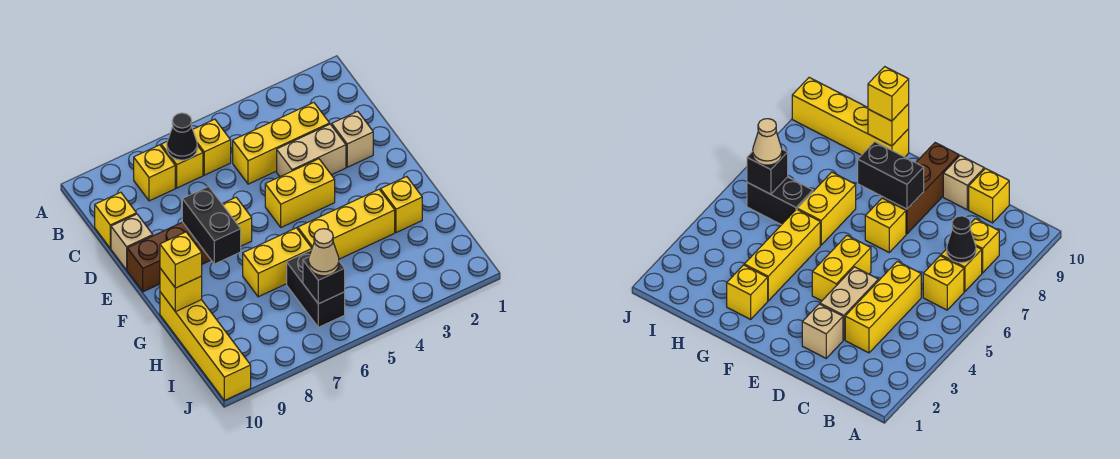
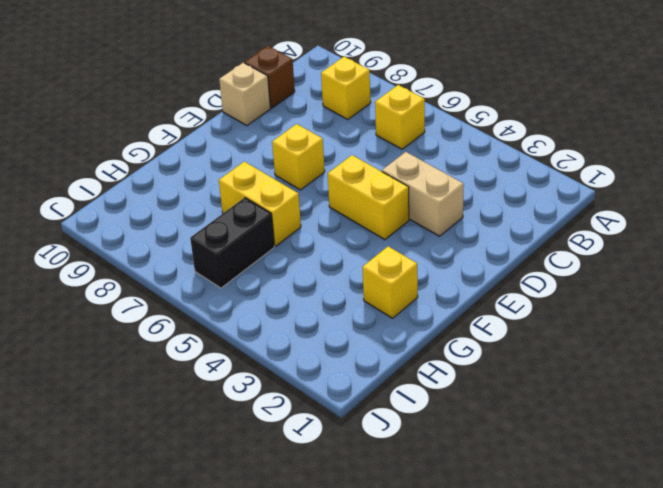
brown 1x1 brick [245,46,295,108] -> yellow 1x1 brick [95,192,136,248]
none -> yellow 1x1 brick [161,142,203,188]
none -> yellow 1x3 brick [233,103,330,184]
none -> tan 1x1 brick [332,111,373,167]

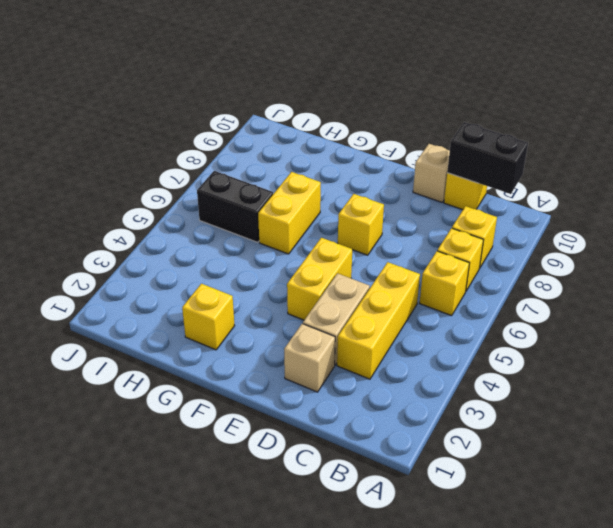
black 1x2 brick [447,122,528,194] -> black 1x2 brick moved to [182,186,241,264]
none -> brown 1x3 brick [127,222,211,292]
none -> yellow 1x3 brick [298,190,395,259]
none -> yellow 1x4 brick [160,292,251,400]

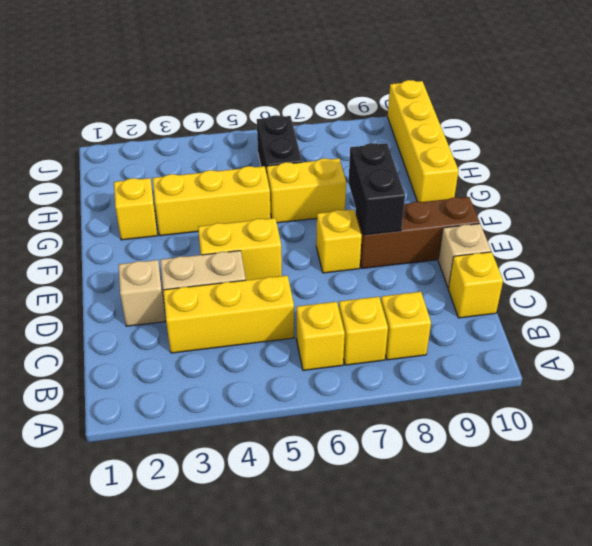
none -> black 1x1 cone [167,113,197,160]
none -> yellow 1x1 brick [160,268,202,312]
none -> black 1x1 brick [303,257,345,304]

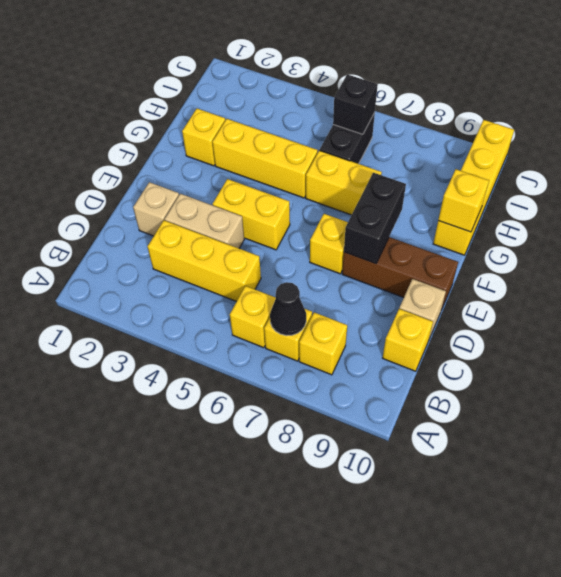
none -> yellow 1x1 brick [160,232,202,288]
none -> tan 1x1 cone [309,229,339,276]

